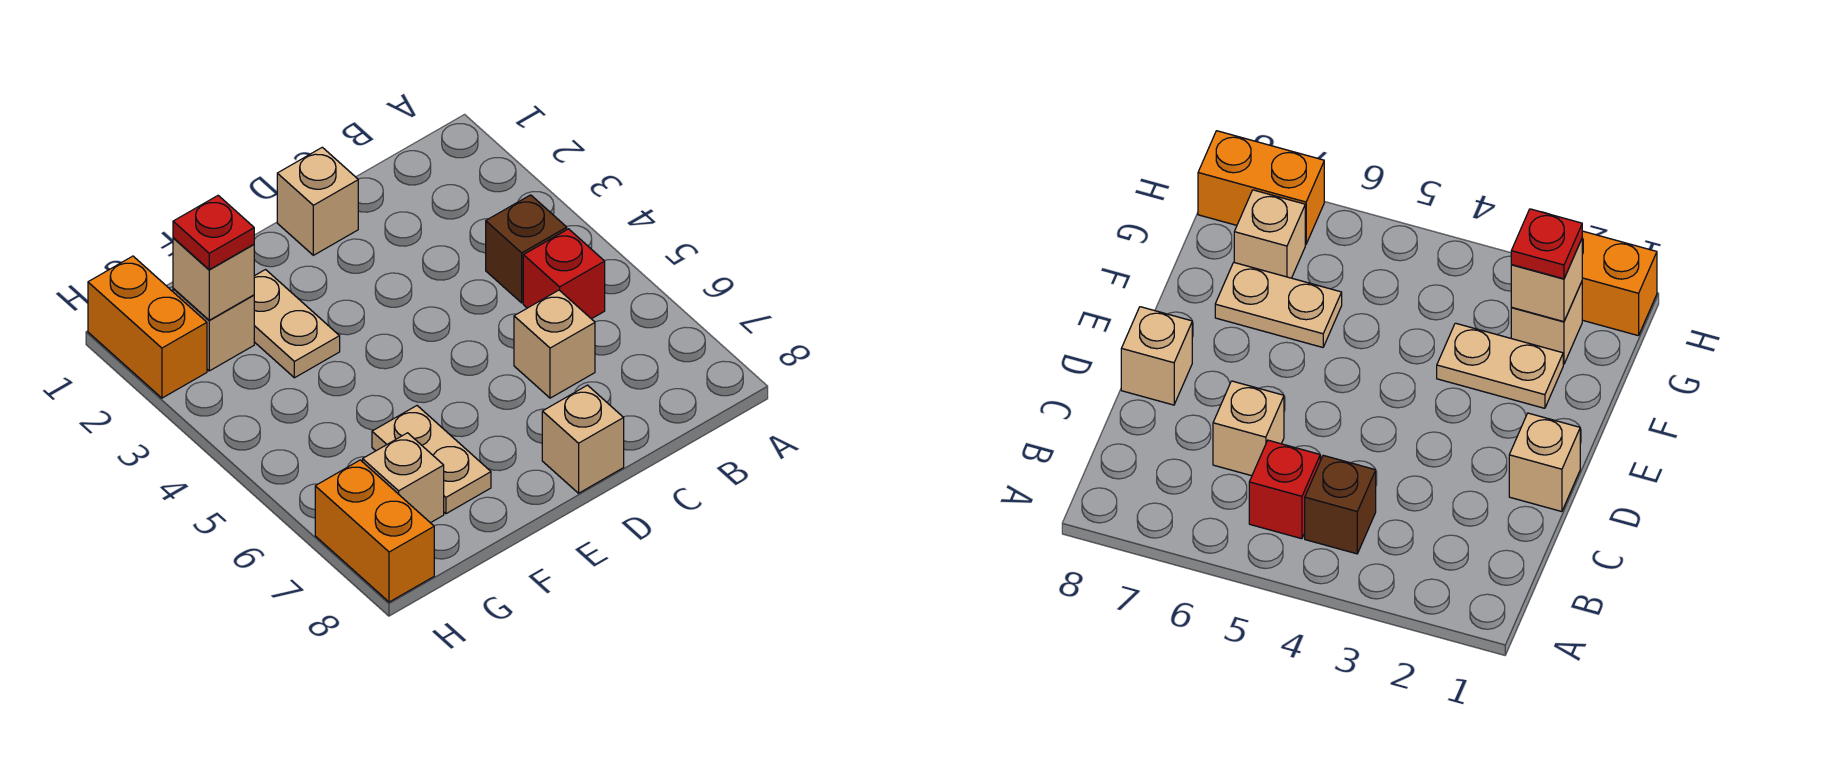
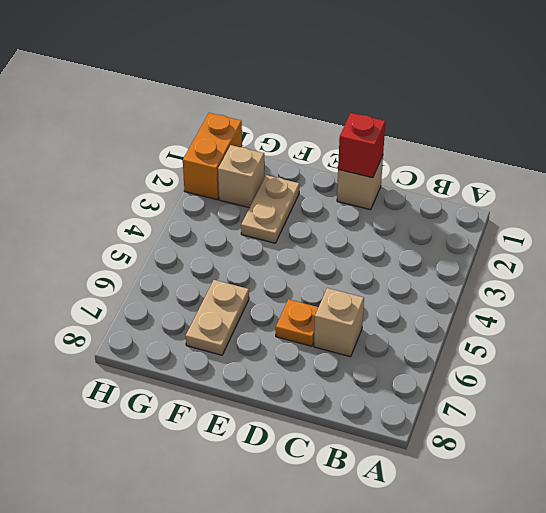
red 1x1 brick [338,113,385,178] -> red 1x1 brick moved to [523,229,605,319]
orange 1x1 plate [276,299,319,346] -> none
none -> brown 1x1 brick [486,195,567,303]
none -> tan 1x1 brick [542,385,624,493]
none -> tan 1x1 brick [363,433,444,523]

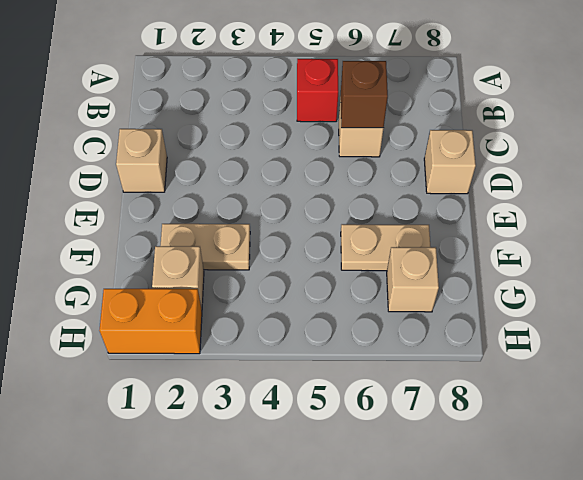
brown 1x1 brick [341,61,388,128] -> brown 1x1 brick moved to [486,195,567,303]
none -> orange 1x2 brick [315,460,434,602]
none -> tan 1x1 brick [173,238,254,320]
none -> red 1x1 plate [173,196,254,270]

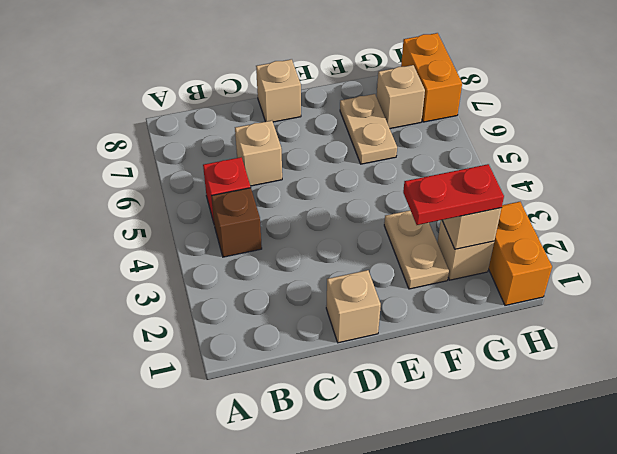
red 1x2 plate [403,164,504,225] -> red 1x1 plate [173,196,254,270]

